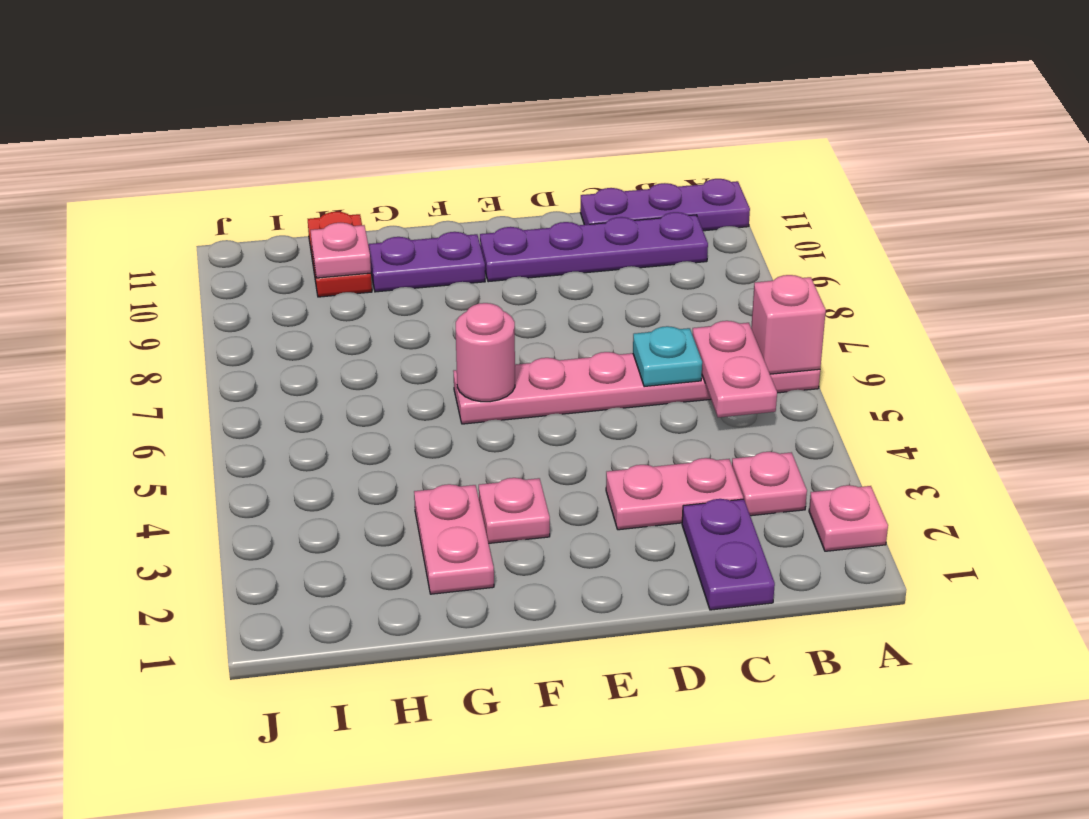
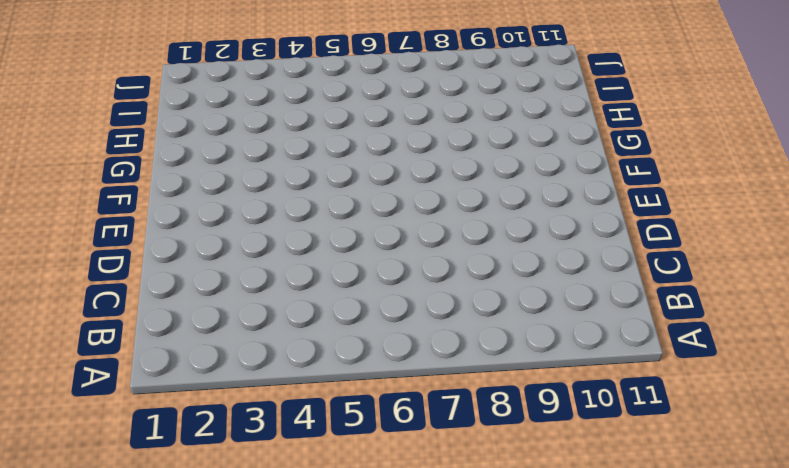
none -> pink 1x1 plate [809,485,888,551]
none -> pink 1x6 plate [453,352,820,424]
none -> purple 1x3 plate [580,179,750,231]

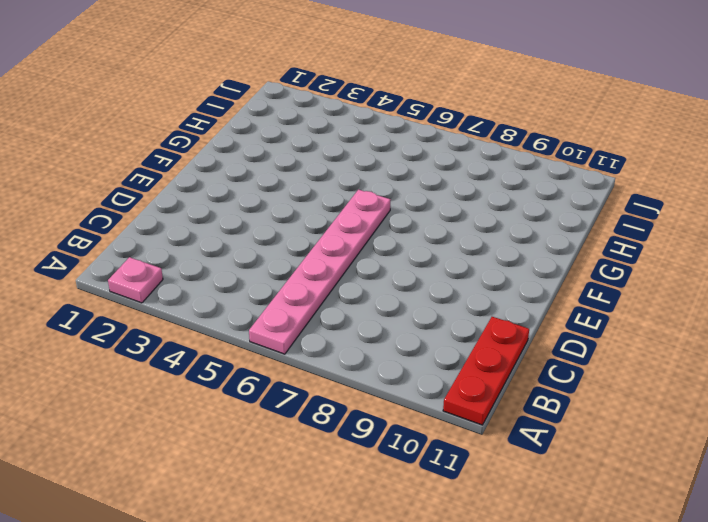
red 1x3 plate [443,317,529,425] -> purple 1x3 plate [580,179,750,231]
none -> pink 1x1 plate [732,452,807,516]
none -> purple 1x4 plate [480,212,708,282]
none -> purple 1x2 plate [682,499,775,610]

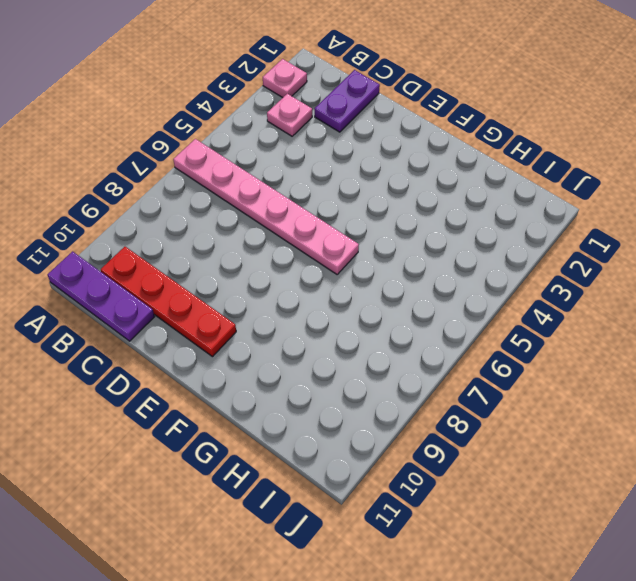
red 1x4 plate [101,247,236,357] -> purple 1x4 plate [480,212,708,282]
none -> pink 1x2 plate [606,458,743,530]
none -> pink 1x1 plate [479,478,550,543]
none -> purple 1x2 plate [368,232,485,292]

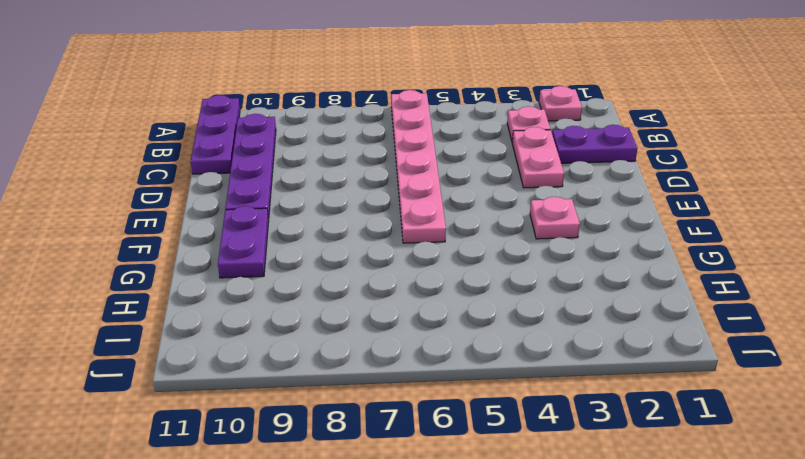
none -> pink 1x2 plate [414,484,494,594]
none -> red 1x2 plate [308,212,372,297]
none -> pink 1x1 brick [751,275,826,374]

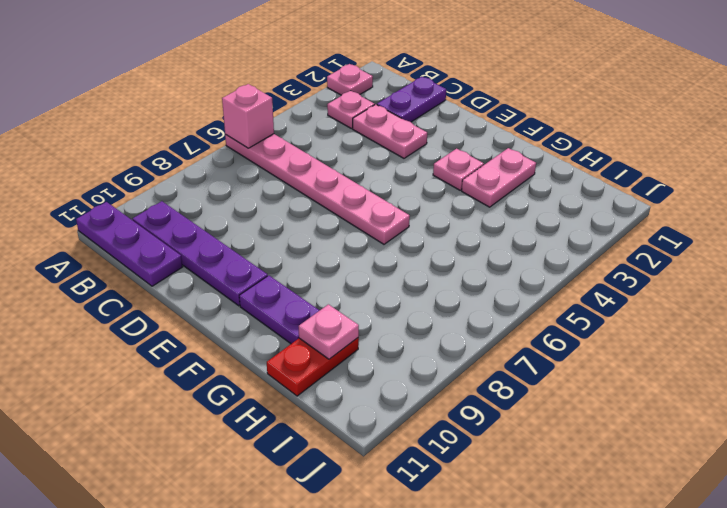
none -> pink 1x2 plate [692,321,777,417]
none -> cyan 1x1 plate [633,326,702,387]
none -> pink 1x1 round brick [456,303,515,402]

